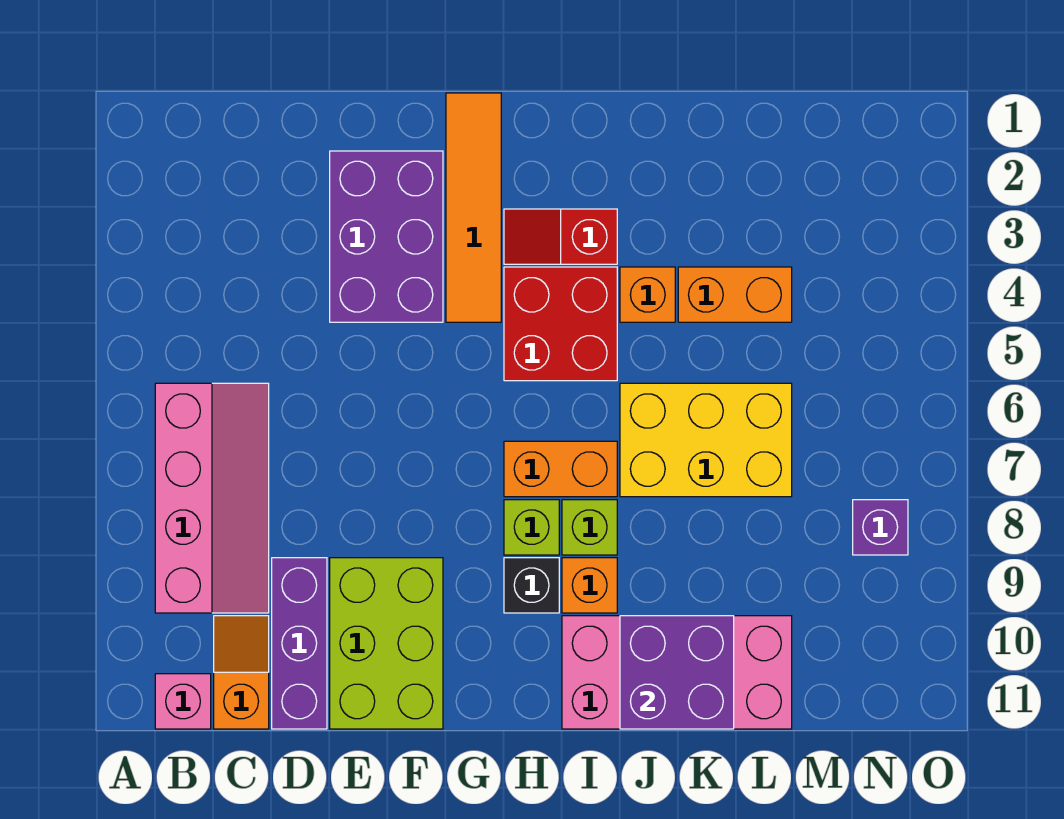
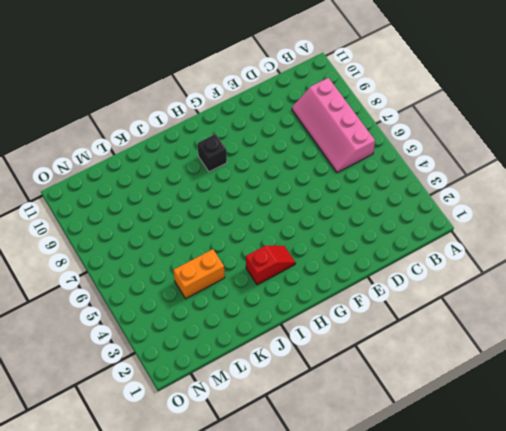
none -> pink 1x1 brick [155,674,211,729]
none -> orange 1x2 slope [214,616,269,729]
none -> purple 1x3 brick [272,558,327,729]

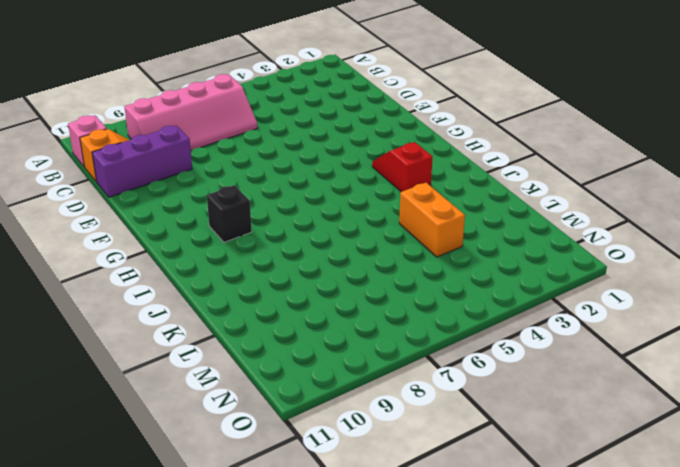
none -> purple 2x3 brick [330,151,443,322]
none -> lime 2x3 brick [330,558,443,729]
none -> orange 1x4 tile [446,93,501,322]

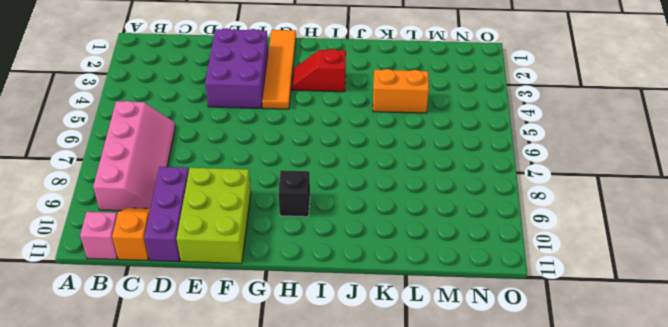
none -> red 2x2 brick [504,267,617,381]
none -> orange 1x2 brick [504,441,617,497]
none -> lime 1x1 brick [504,500,559,555]

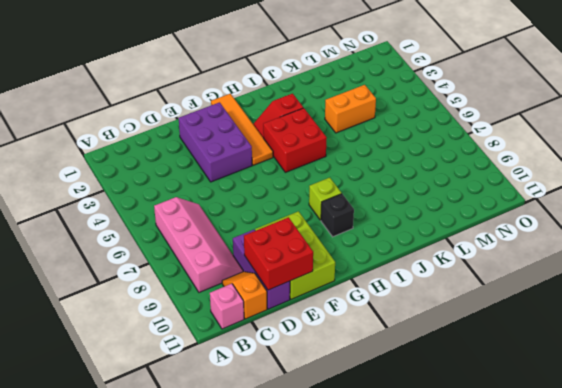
red 2x2 brick [244,217,313,290] -> none
none -> orange 1x2 brick [504,441,617,497]
none -> lime 1x1 brick [562,500,617,555]
none -> orange 1x1 brick [562,558,617,613]

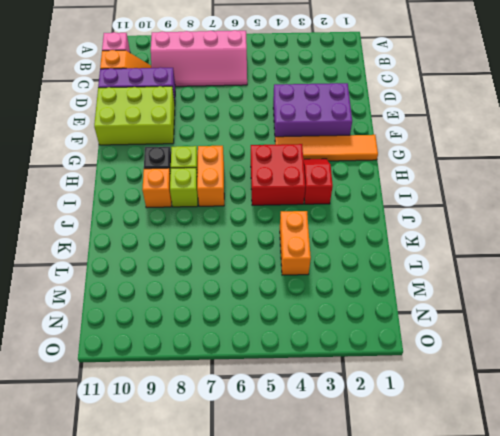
none -> pink 2x4 brick [562,616,792,729]
none -> orange 1x1 brick [620,267,675,322]
none -> yellow 2x3 brick [620,383,792,497]

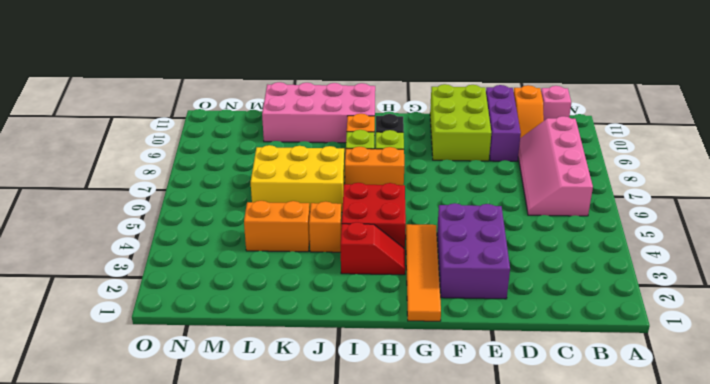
none -> purple 1x1 brick [853,500,908,555]
none -> purple 2x2 brick [620,616,734,729]

